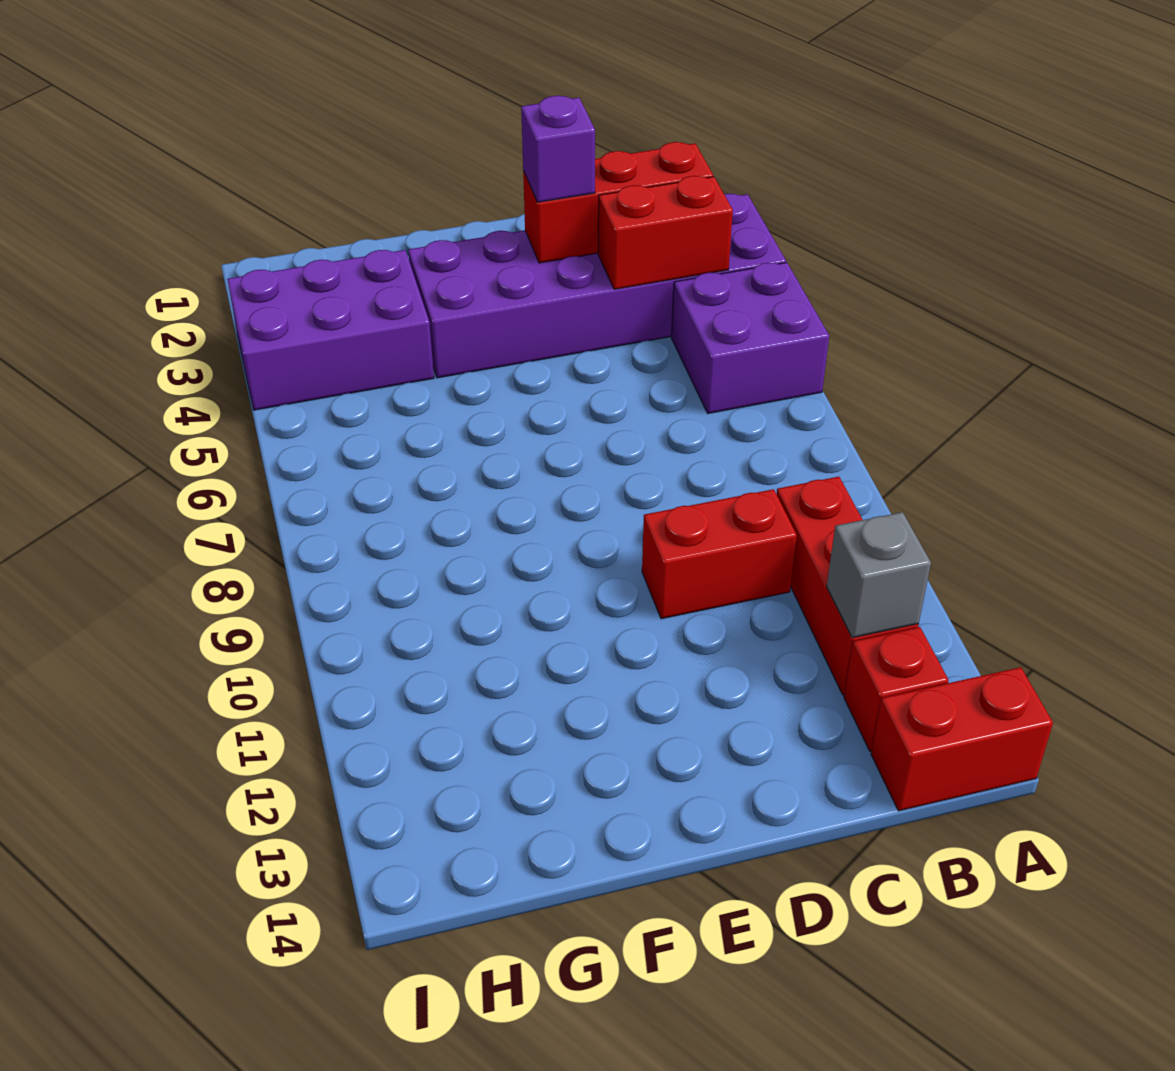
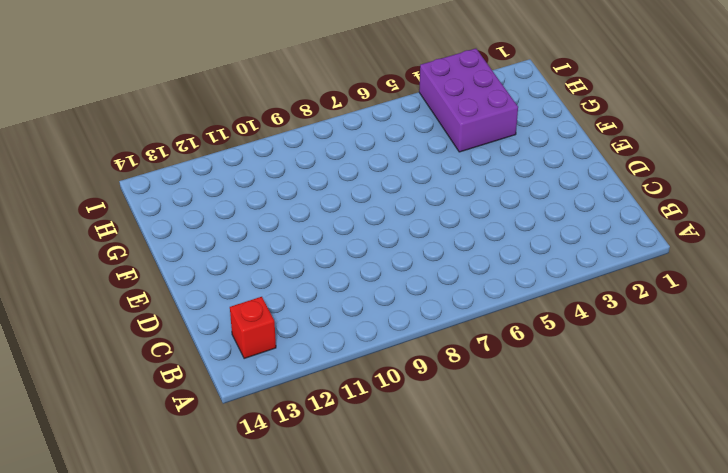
none -> purple 2x6 brick [408,194,786,378]
none -> purple 2x2 brick [671,263,829,413]

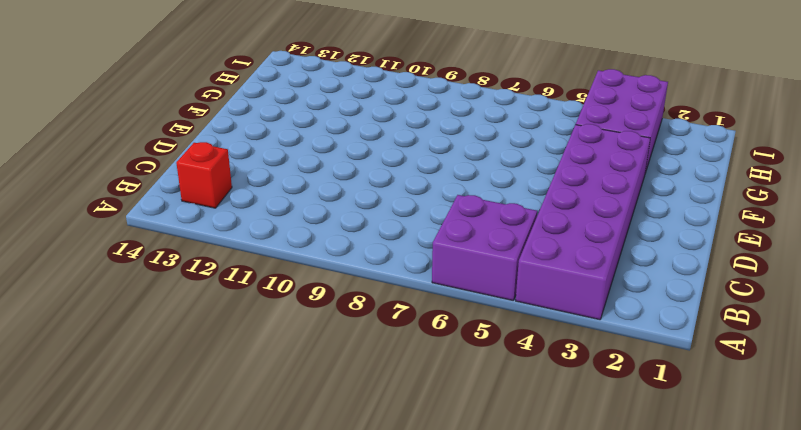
none -> red 1x2 brick [871,667,1053,811]
none -> red 1x3 brick [777,477,919,695]

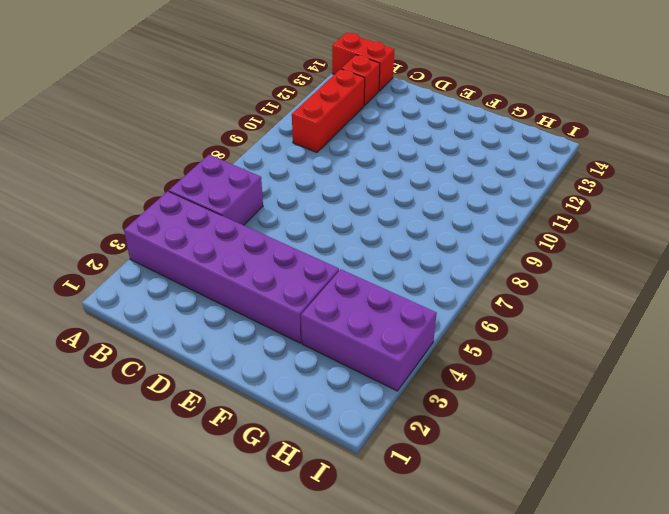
none -> red 1x2 brick [642,489,797,619]
none -> red 1x3 brick [523,142,713,263]

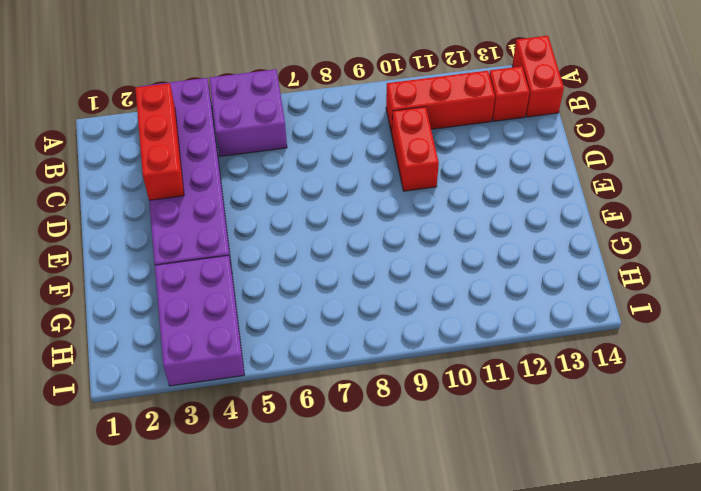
none -> red 1x2 brick [598,176,733,289]
none -> grey 1x1 brick [827,512,931,638]

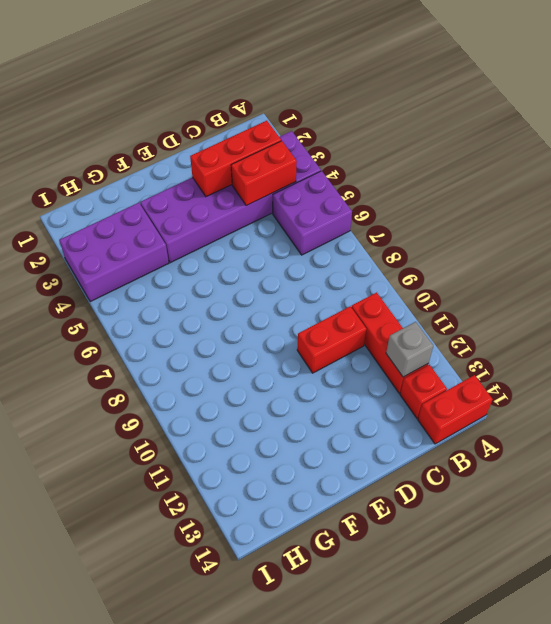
none -> purple 1x1 brick [521,96,595,202]

